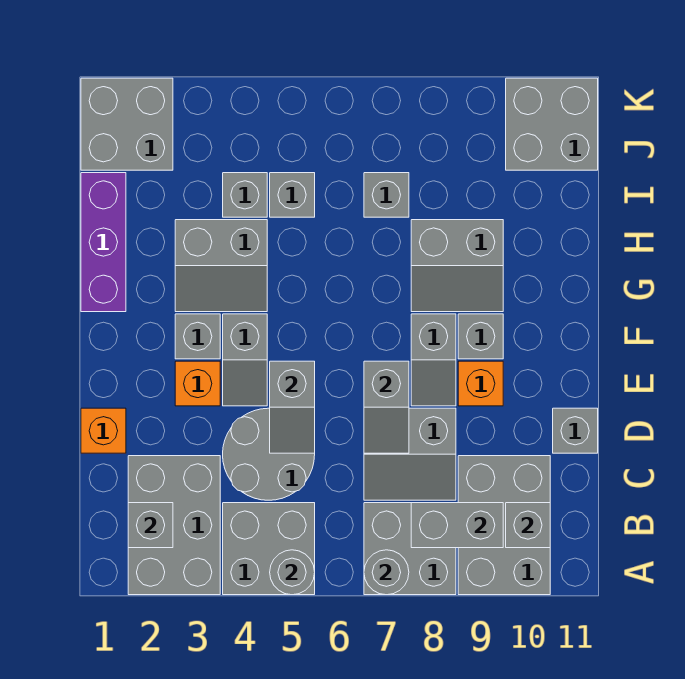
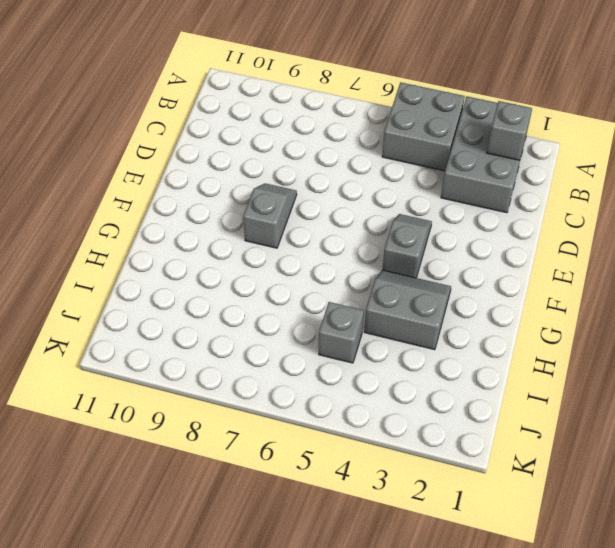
none -> grey 2x2 brick [364,503,456,595]
none -> grey 2x3 brick [458,456,550,595]
none -> grey 2x2 round brick [223,408,315,500]

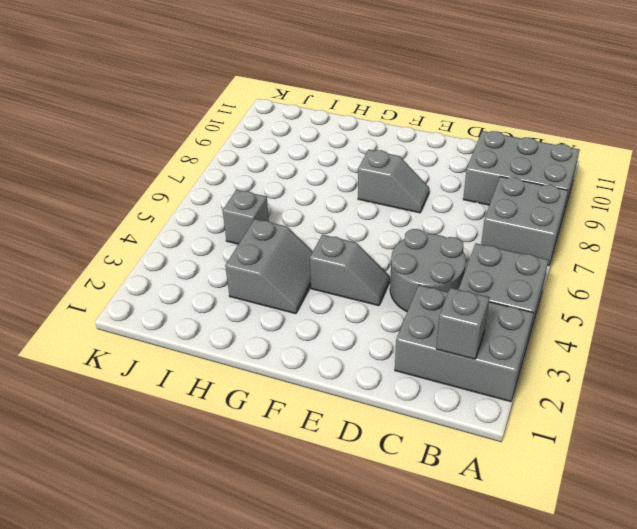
none -> grey 2x2 slope [364,408,456,500]
none -> orange 1x1 brick [81,408,126,453]
none -> grey 1x1 brick [553,408,598,453]

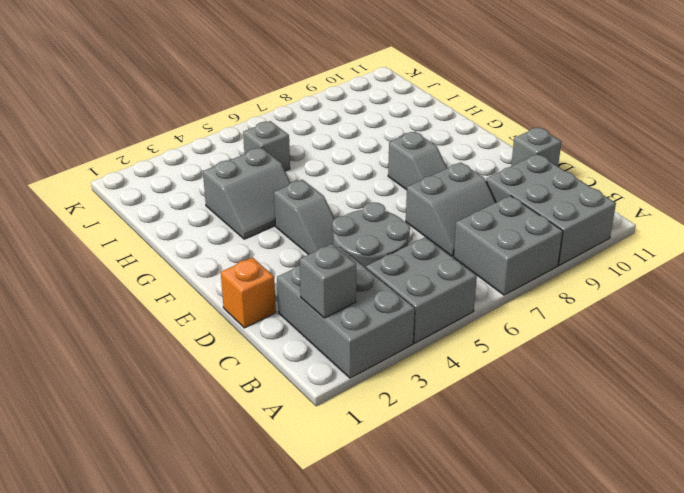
none -> orange 1x1 brick [175,361,220,406]
none -> orange 1x1 brick [458,361,503,406]
none -> grey 1x1 brick [175,314,220,359]

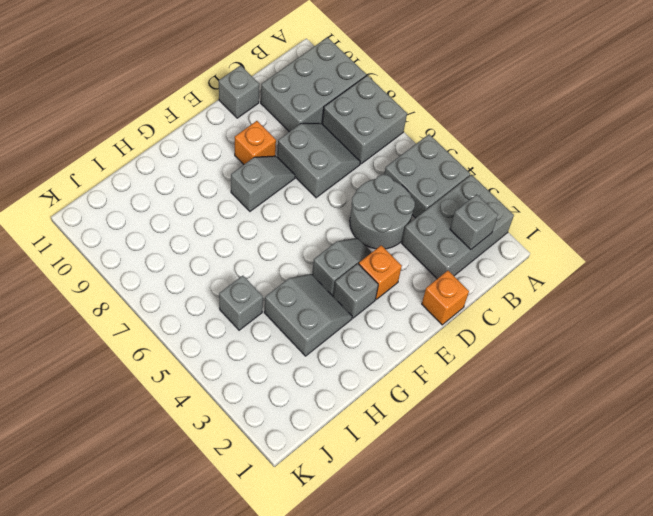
none -> grey 1x1 brick [458,314,503,359]
none -> purple 1x3 brick [81,173,126,312]
none -> grey 2x2 slope [411,220,503,312]

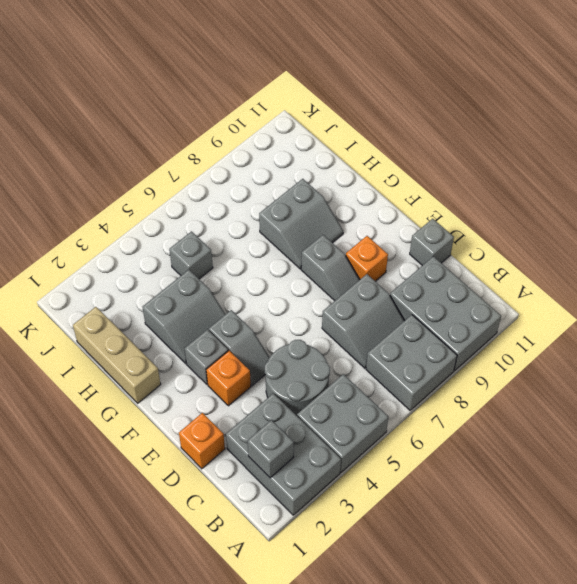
tan 1x3 brick [73,307,161,403] -> purple 1x3 brick [81,173,126,312]
none -> grey 1x1 brick [458,314,503,359]
none -> grey 1x1 brick [223,173,267,217]
none -> grey 1x1 brick [364,173,409,217]

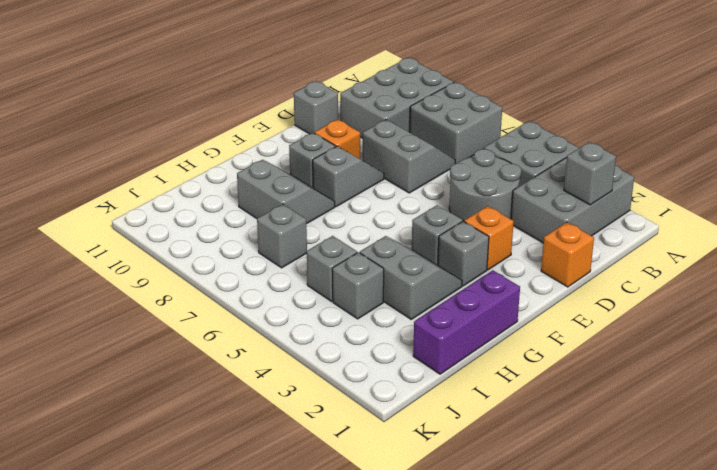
none -> grey 2x2 brick [81,78,173,170]
none -> grey 2x2 brick [506,78,598,170]
none -> grey 1x1 round brick [270,550,315,595]

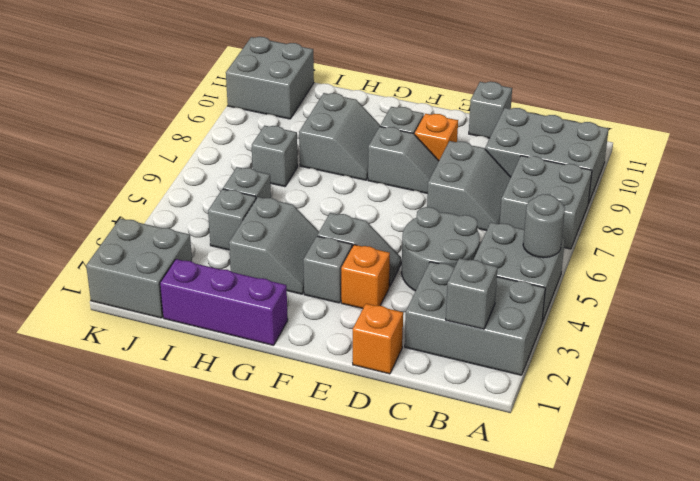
none -> grey 1x1 round brick [364,550,409,595]
none -> grey 1x2 brick [411,503,503,548]
none -> grey 1x1 brick [506,503,550,548]

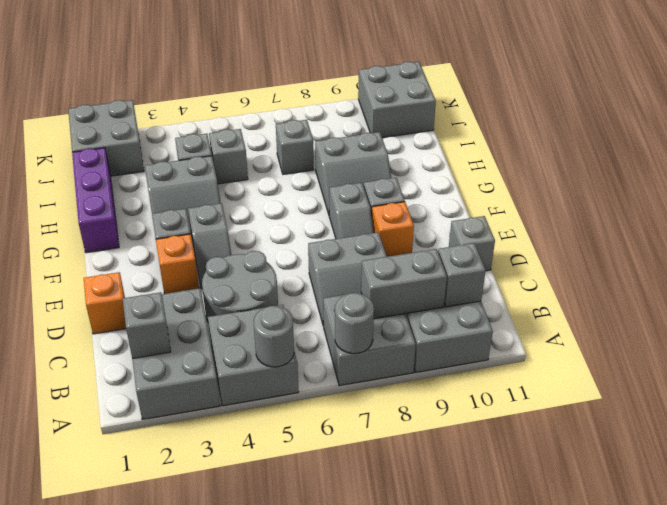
none -> grey 1x2 slope [270,361,315,453]
none -> grey 1x2 slope [364,361,409,453]

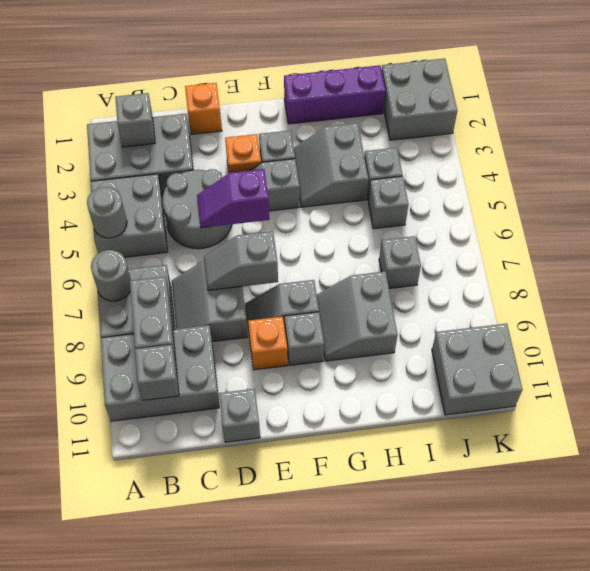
purple 1x2 slope [197,169,269,228] -> grey 1x2 slope [270,361,315,453]

